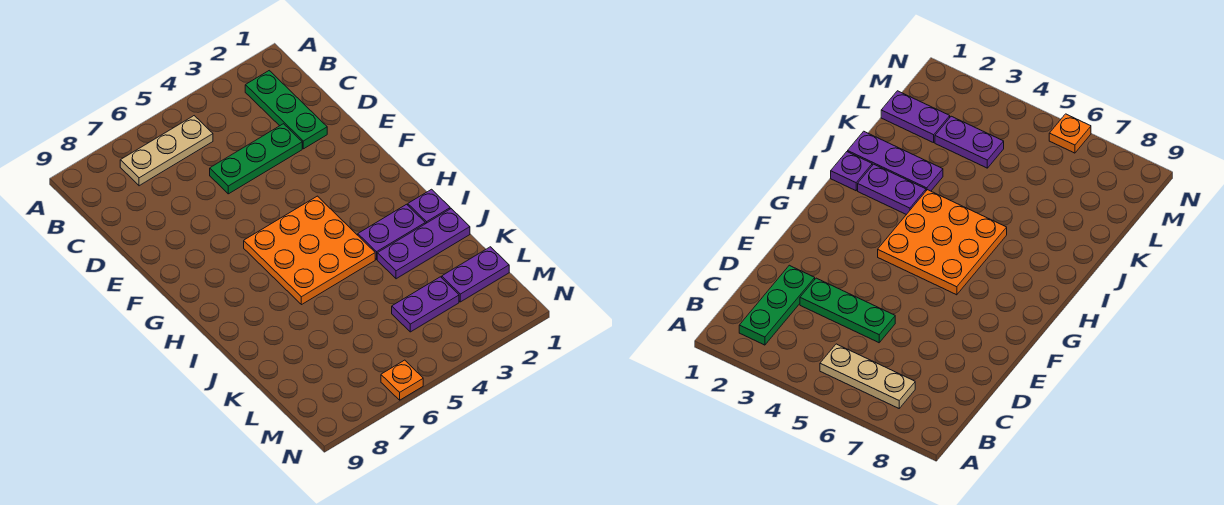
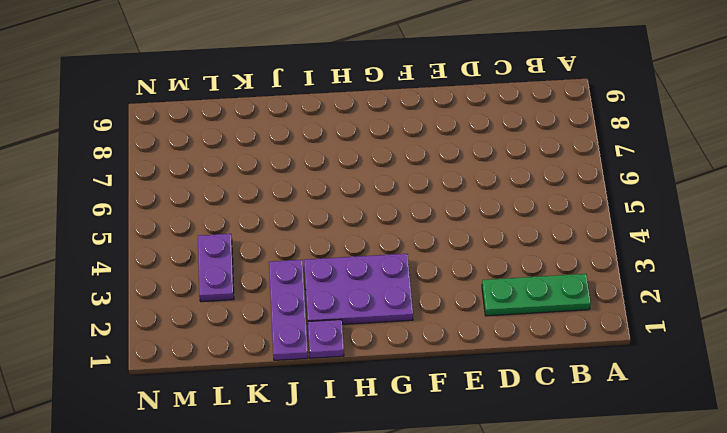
purple 2x3 plate [304,254,413,324] -> purple 1x2 plate [358,204,425,259]
none -> tan 1x3 plate [120,116,213,186]
none -> green 1x3 plate [210,124,302,194]

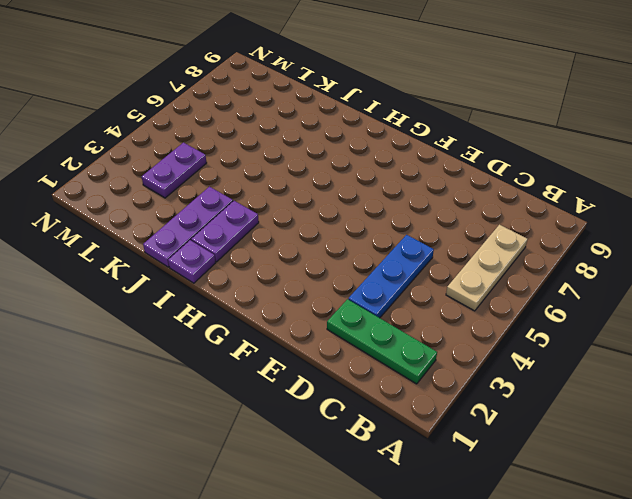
blue 1x3 plate [348,235,434,318] -> green 1x3 plate [210,124,302,194]
none -> orange 3x3 plate [244,196,375,305]
none -> purple 1x2 plate [442,247,509,302]

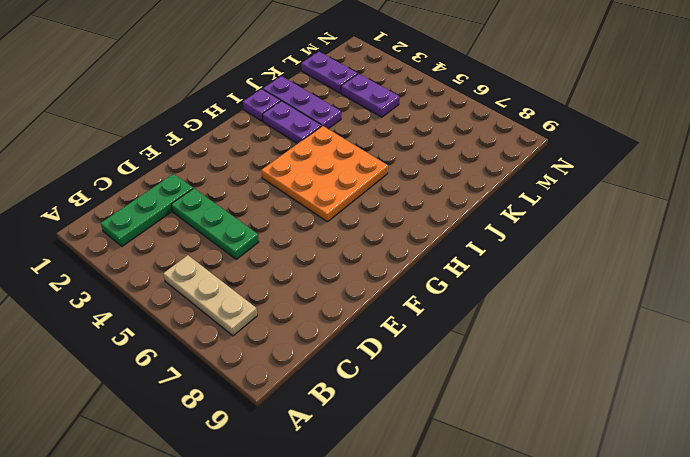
none -> orange 1x1 plate [381,360,423,400]

